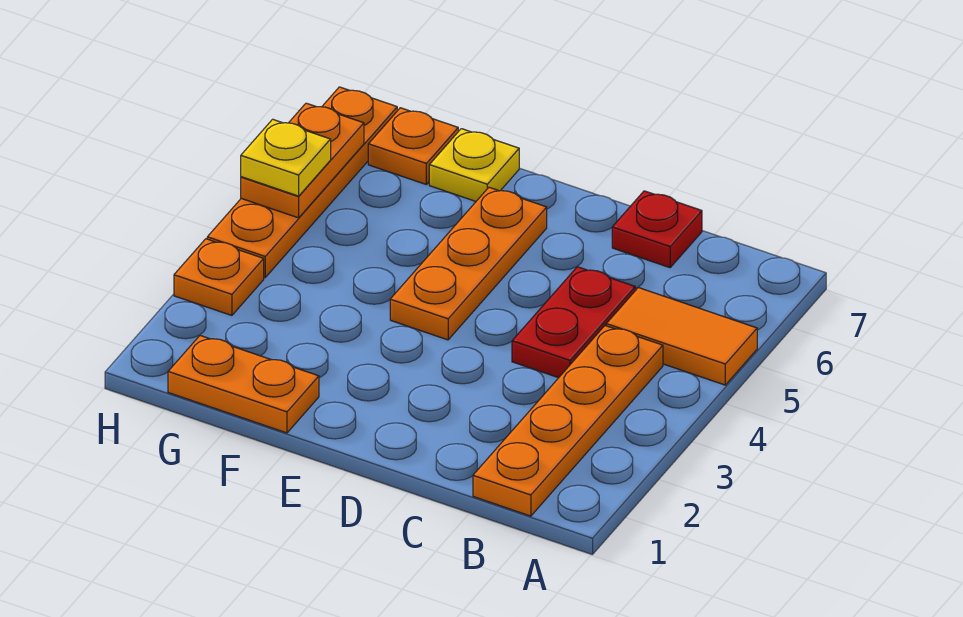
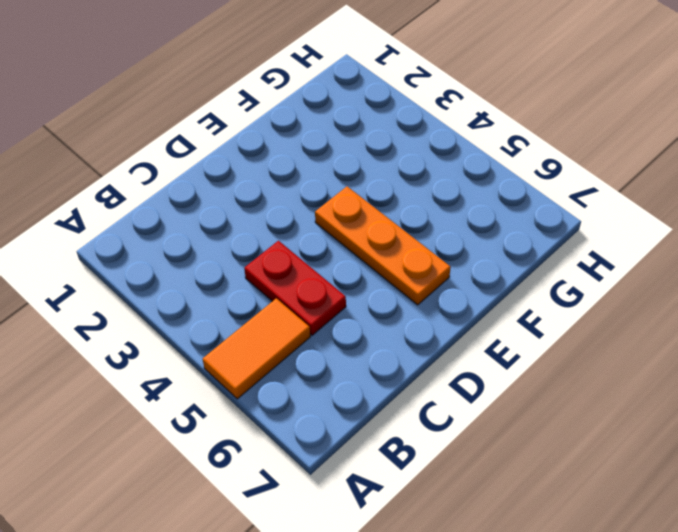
none -> orange 1x4 plate [473,326,663,516]
none -> red 1x1 plate [612,191,702,268]
none -> orange 1x2 plate [168,336,319,433]

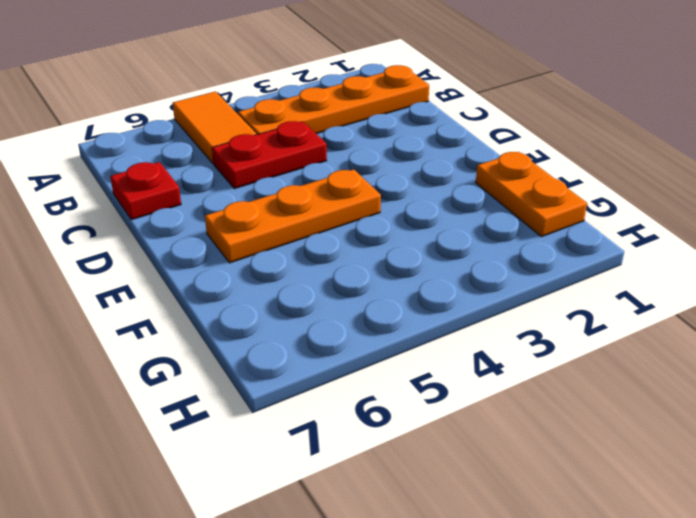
none -> yellow 1x1 plate [429,129,519,201]
none -> orange 1x1 plate [368,108,458,184]
none -> orange 1x1 plate [174,239,264,315]

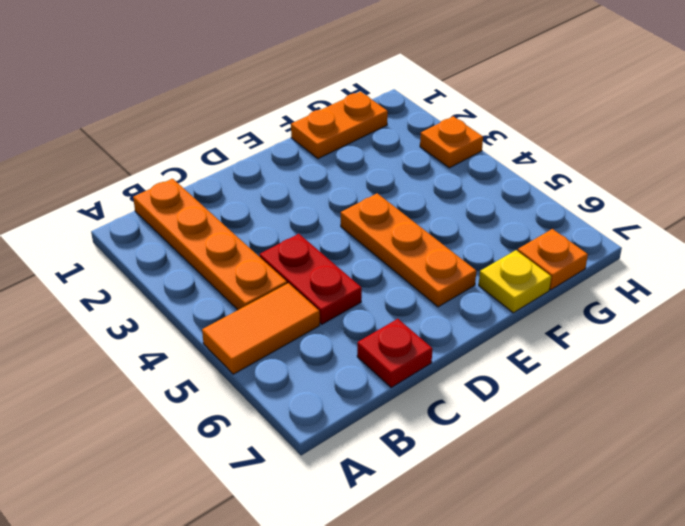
none -> orange 1x4 plate [207,87,397,277]
none -> orange 1x2 plate [241,103,364,218]
none -> yellow 1x1 plate [241,119,331,196]

